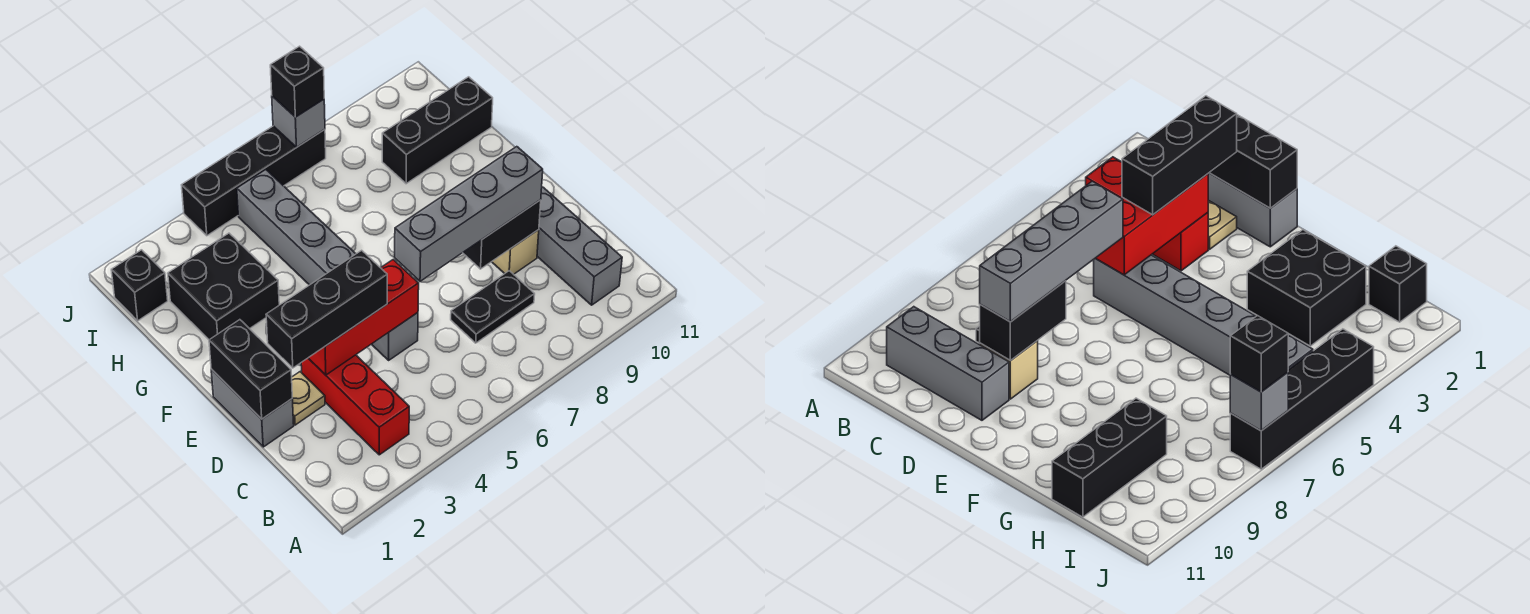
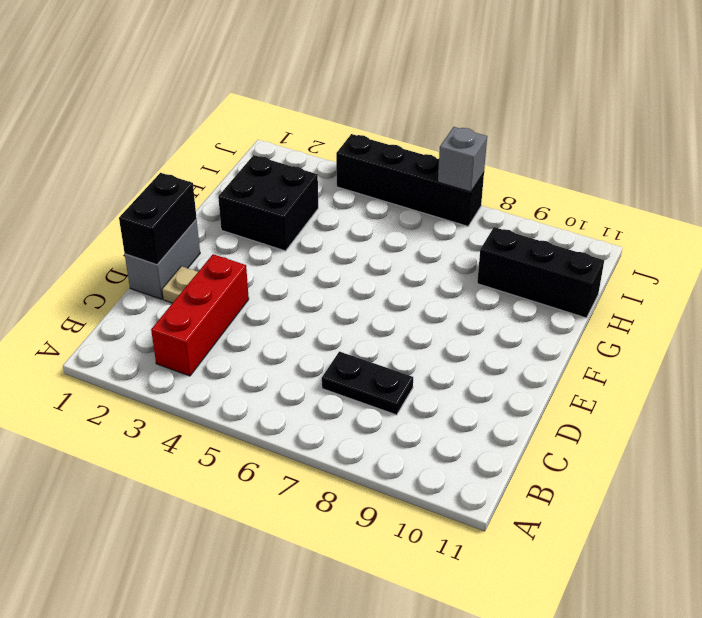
none -> grey 1x3 brick [537,187,622,305]
none -> grey 1x6 brick [237,170,418,360]
none -> tan 1x1 brick [492,230,539,274]

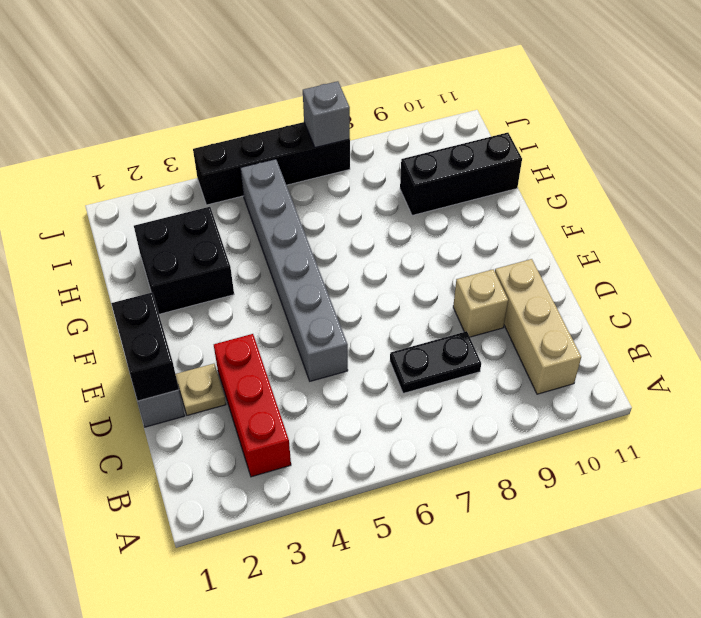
tan 1x3 brick [495,259,581,394] -> grey 1x3 brick [537,187,622,305]
none -> black 1x1 brick [111,250,168,321]
none -> red 1x3 brick [309,260,419,375]
none -> black 1x2 brick [463,200,541,269]

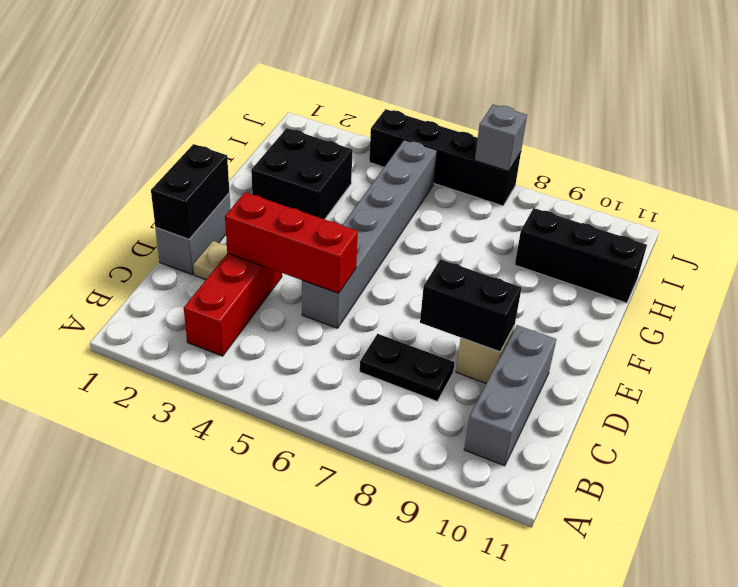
none -> black 1x1 brick [111,250,168,321]
none -> black 1x3 brick [266,250,387,368]
none -> grey 1x4 brick [395,147,543,281]

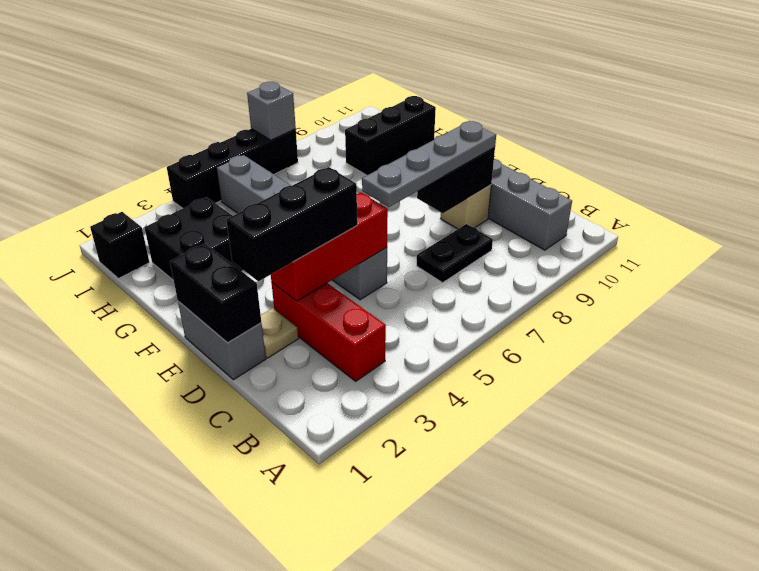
grey 1x4 plate [362,121,496,207] -> grey 1x4 brick [395,147,543,281]
none -> black 1x1 brick [270,46,324,117]

